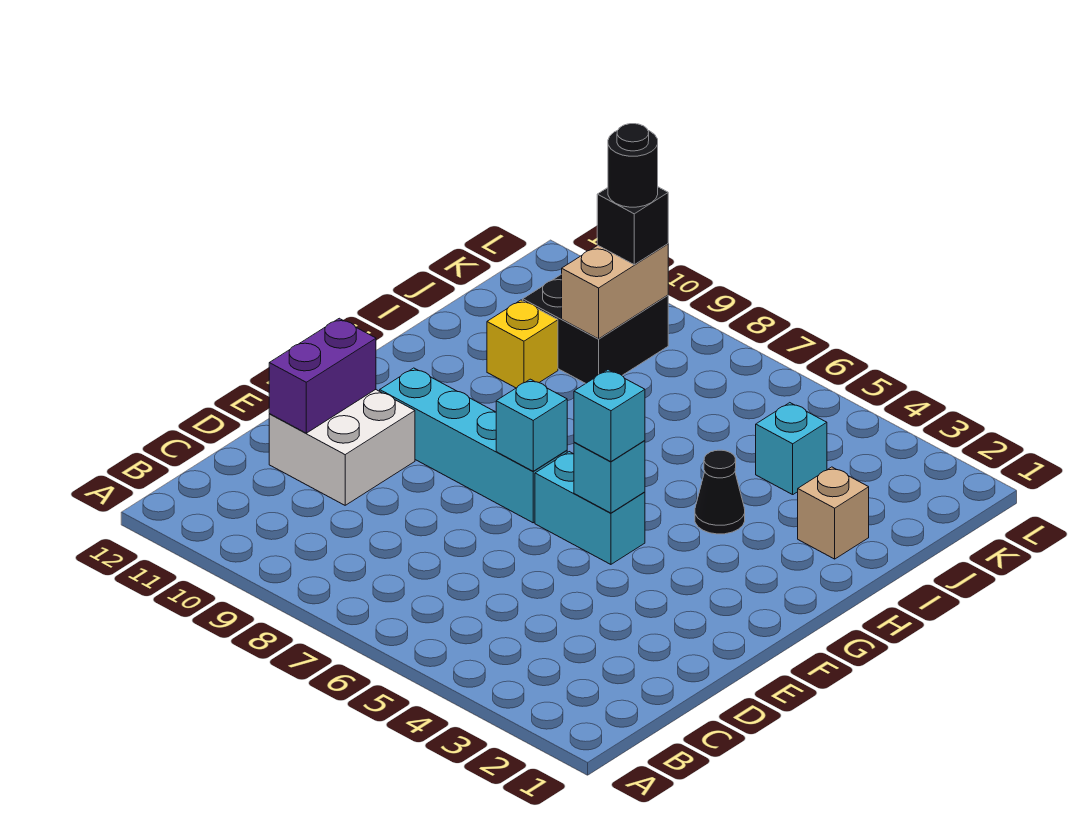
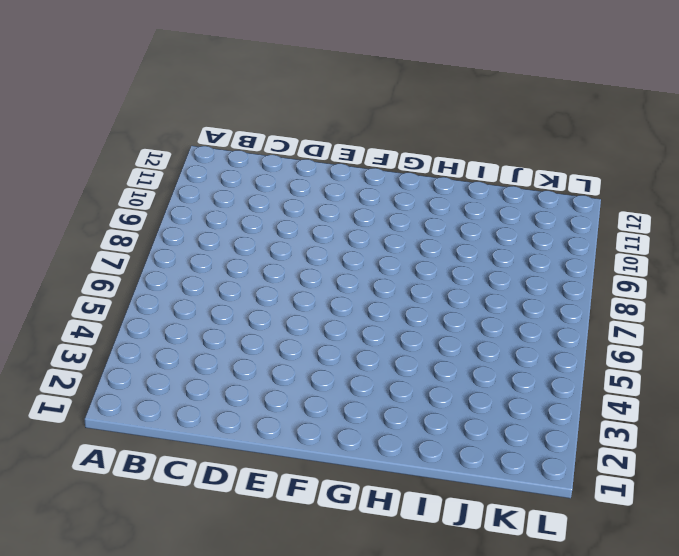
none -> white 2x2 brick [269,390,415,505]
none -> cyan 1x2 brick [535,452,645,564]
none -> cyan 1x4 brick [380,368,567,523]

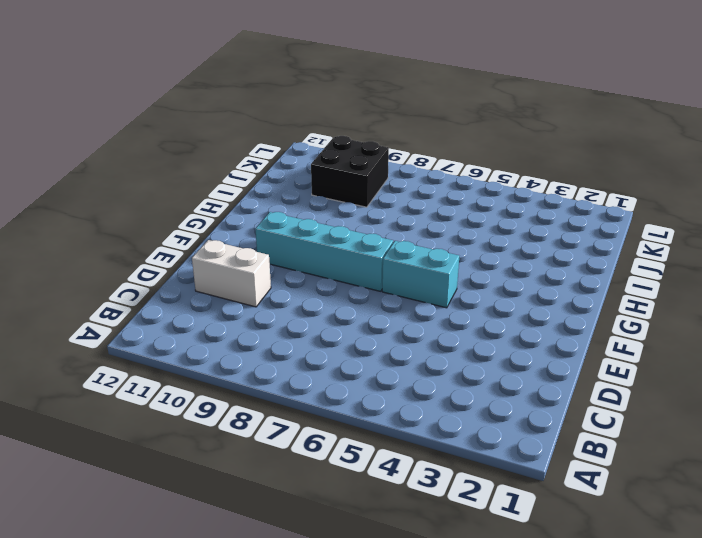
white 1x2 brick [192,240,271,307] -> white 2x2 brick [269,390,415,505]
none -> black 1x1 cone [695,450,745,534]
none -> tan 1x1 brick [798,467,869,559]
none -> yellow 1x1 brick [487,300,558,388]

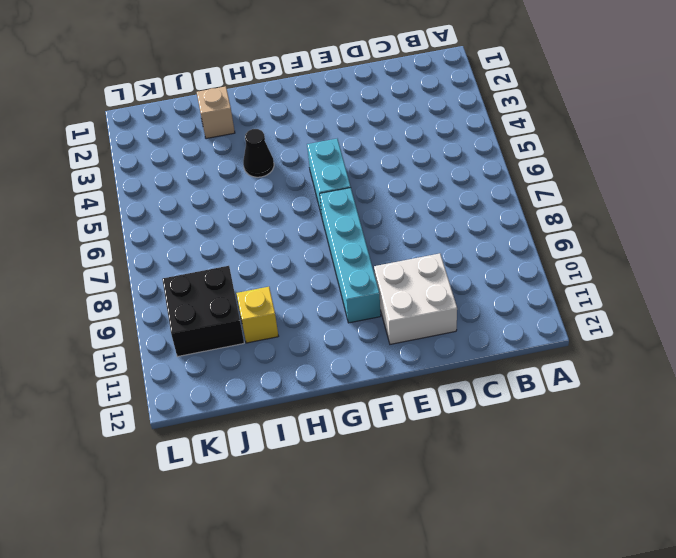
none -> cyan 1x1 brick [756,403,827,495]
none -> purple 1x2 brick [269,318,376,433]
none -> cyan 1x1 brick [574,441,645,513]

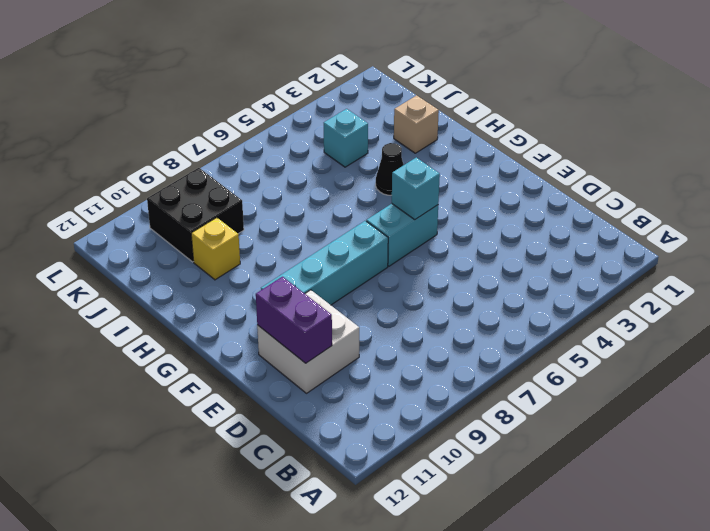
none -> cyan 1x1 brick [496,379,567,471]
none -> tan 1x2 brick [562,244,668,339]
none -> cyan 1x1 brick [574,370,645,462]

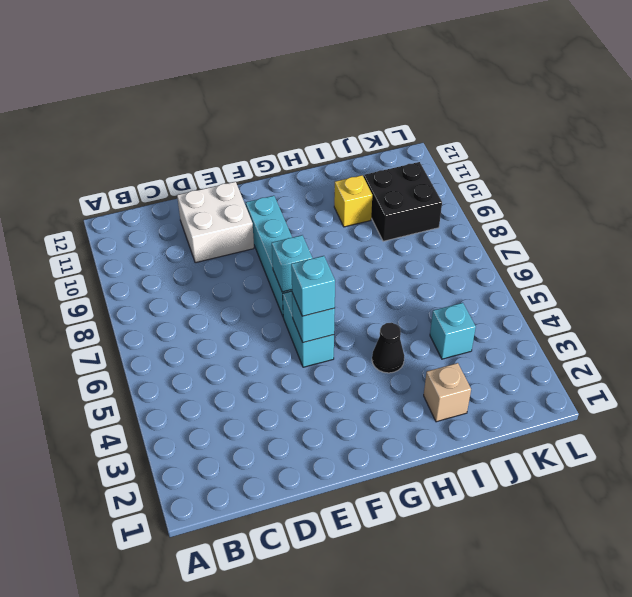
none -> purple 1x2 brick [269,318,376,433]
none -> tan 1x2 brick [562,244,668,339]
none -> black 1x1 brick [597,187,668,265]

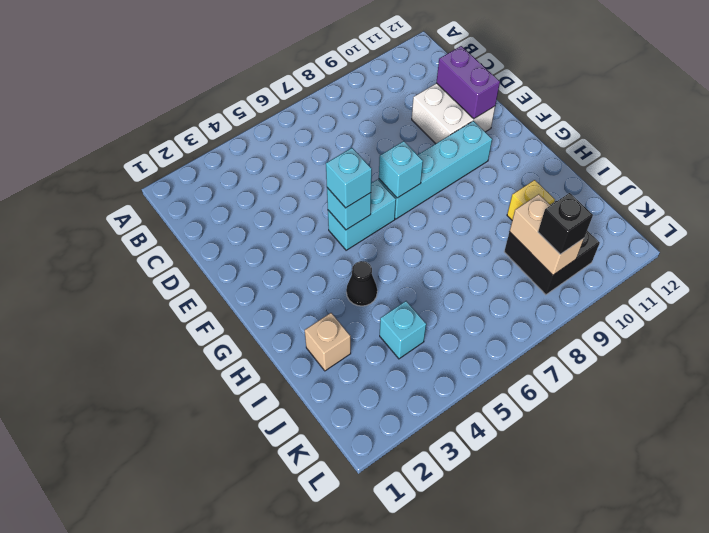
none -> black 1x1 round brick [608,124,658,207]

